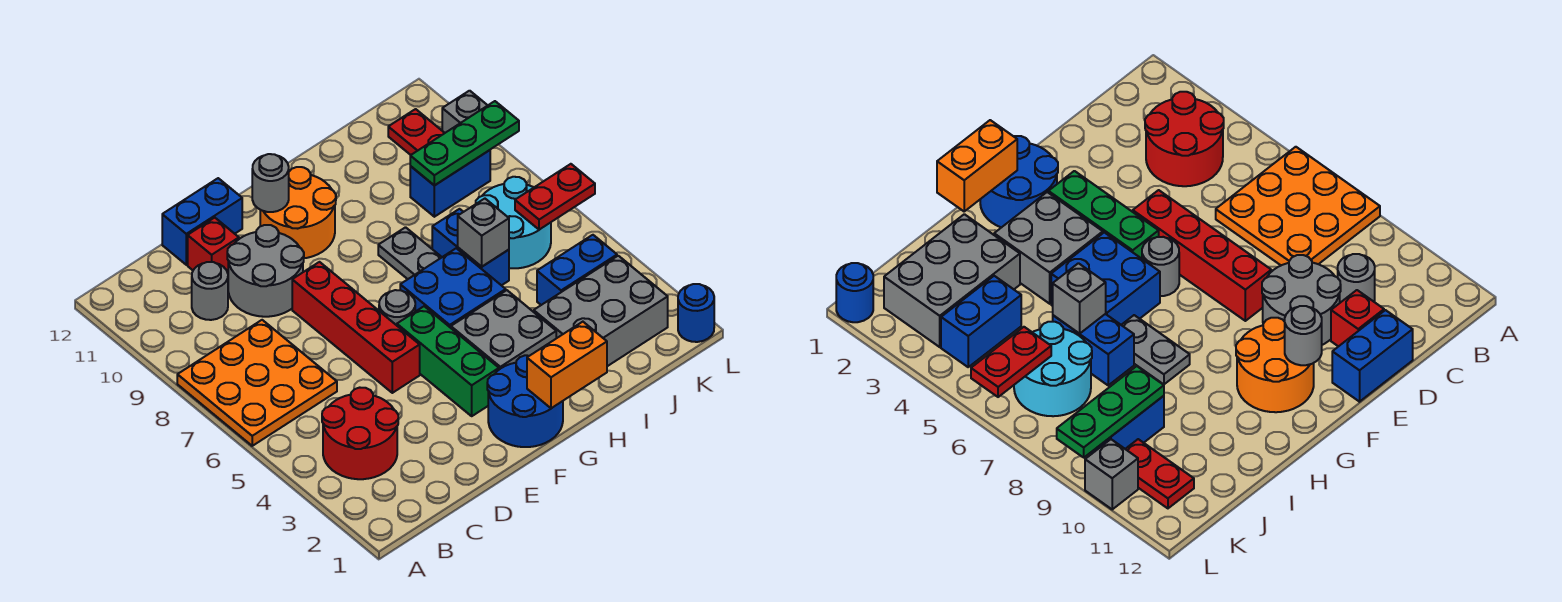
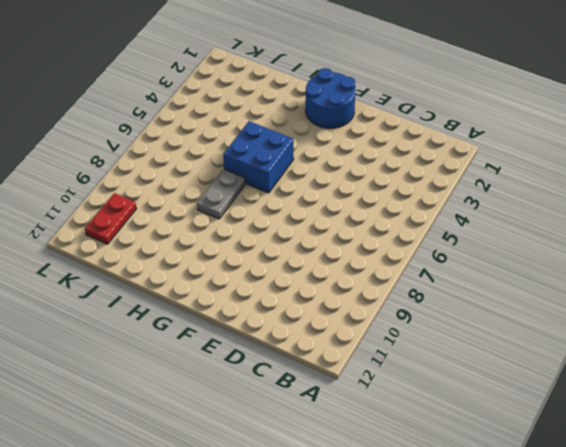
none -> orange 3x3 plate [177,320,337,446]
none -> red 2x2 round brick [322,388,398,479]
none -> grey 1x1 round brick [192,262,228,320]

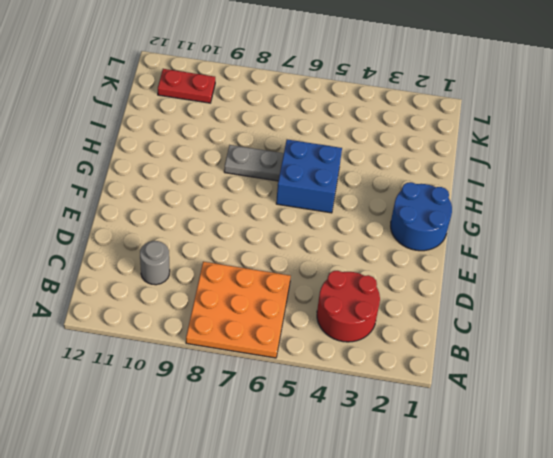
none -> grey 2x2 round brick [227,225,304,317]
none -> red 1x1 brick [188,218,239,273]
none -> blue 1x2 brick [162,178,242,265]

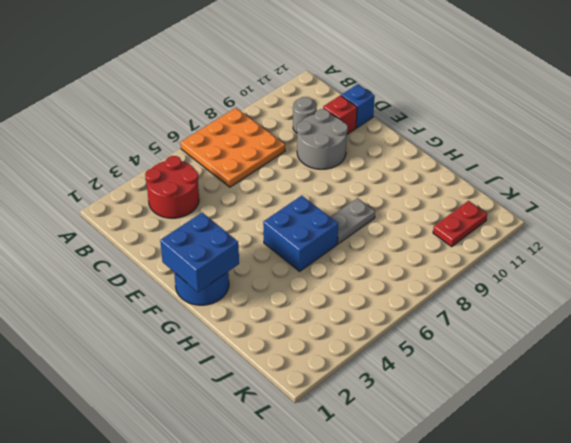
blue 1x1 brick [341,84,375,128] -> blue 1x2 brick [162,178,242,265]
blue 2x2 brick [160,213,239,292] -> orange 1x2 brick [527,322,607,408]
none -> red 1x4 brick [292,262,420,393]
none -> green 1x3 brick [397,306,499,416]
none -> grey 1x1 round brick [379,290,415,325]

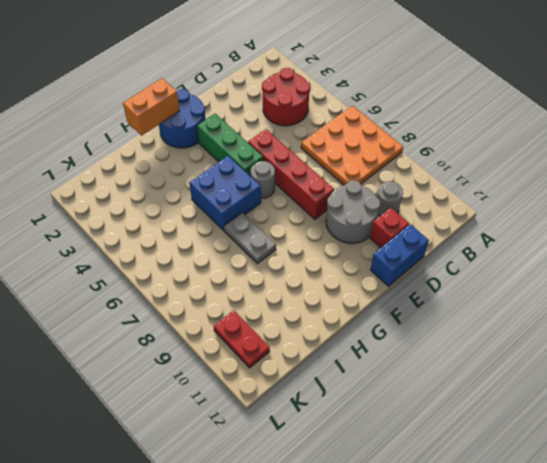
none -> orange 2x2 round brick [260,167,336,258]
none -> grey 2x2 brick [451,290,556,369]
none -> grey 2x3 brick [534,256,668,366]

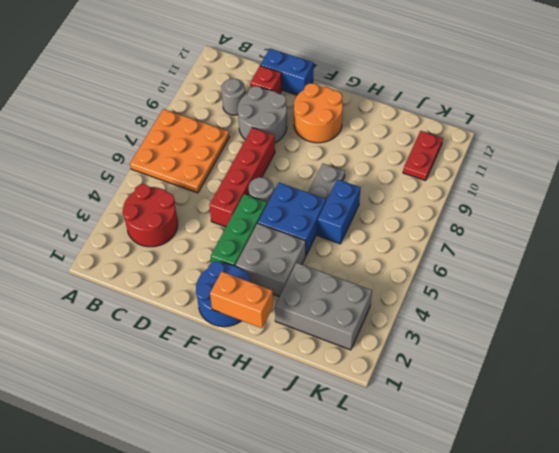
none -> blue 1x2 brick [537,235,617,305]
none -> cyan 2x2 round brick [476,177,551,268]
none -> blue 1x2 brick [410,150,490,217]

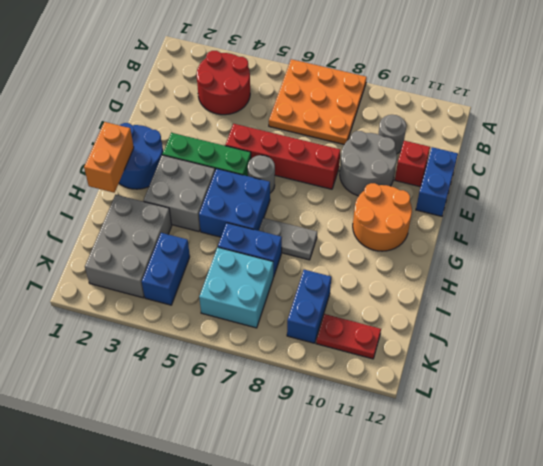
cyan 2x2 brick [199,247,273,328] -> cyan 2x2 round brick [476,177,551,268]
none -> blue 1x1 round brick [678,284,714,342]
none -> grey 1x1 brick [442,91,488,133]
none -> grey 1x1 round brick [252,154,289,212]

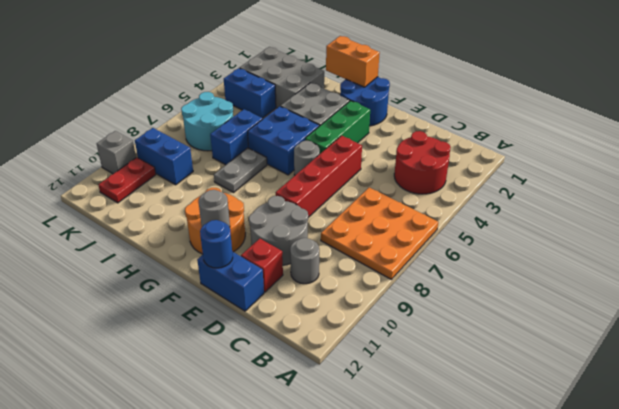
blue 1x1 round brick [200,220,233,268] -> blue 1x1 round brick moved to [678,284,714,342]
none -> grey 1x1 brick [458,199,509,267]
none -> green 1x3 plate [410,101,519,186]
none -> red 1x2 plate [515,164,595,230]

